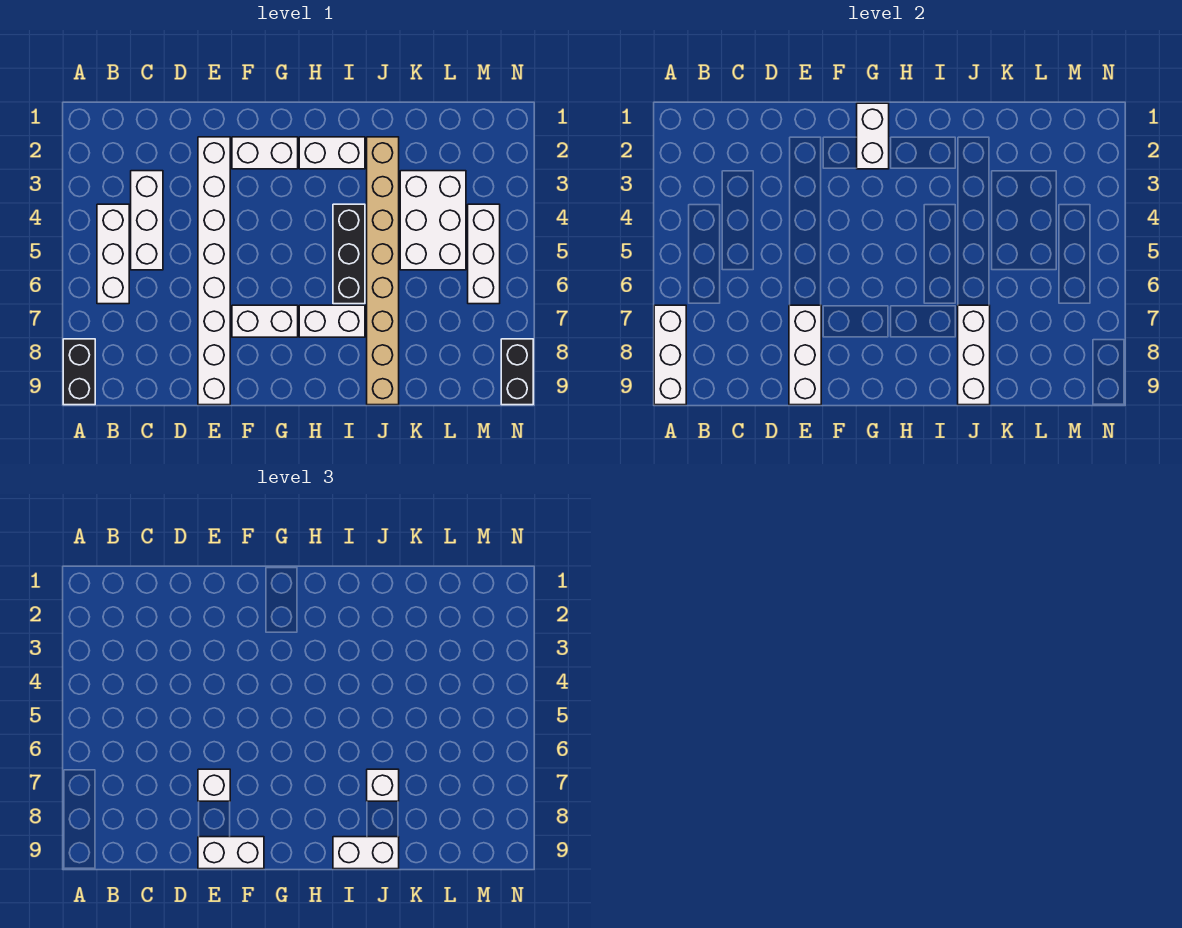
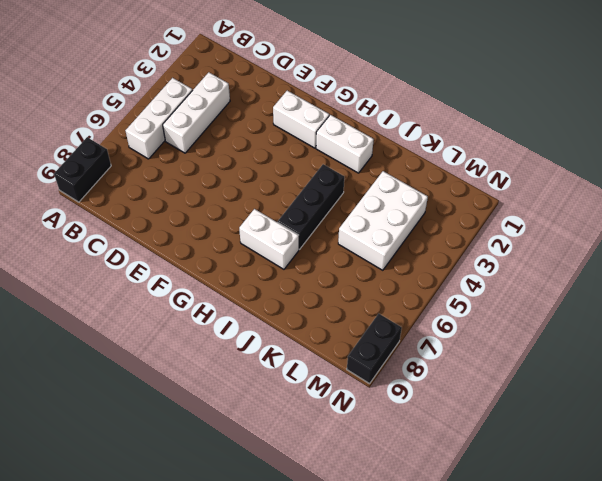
none -> white 1x8 brick [198,137,230,405]
none -> white 1x2 brick [232,305,298,337]
none -> tan 1x8 brick [367,137,399,405]

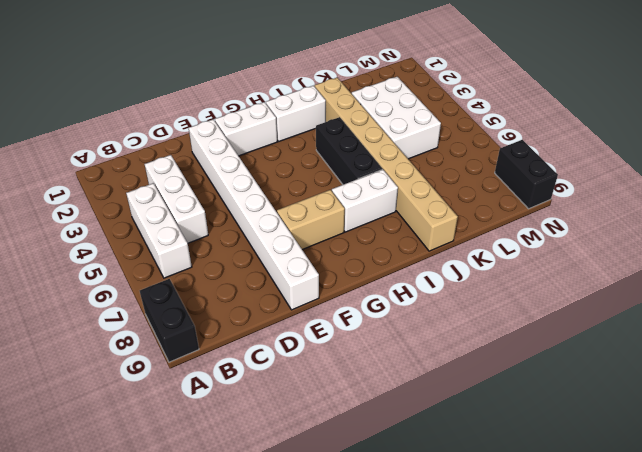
tan 1x2 brick [277,190,345,250] -> white 1x2 brick [232,305,298,337]
none -> white 1x3 brick [468,204,500,304]
none -> white 1x3 brick [654,305,686,405]
none -> white 1x3 brick [789,305,821,405]

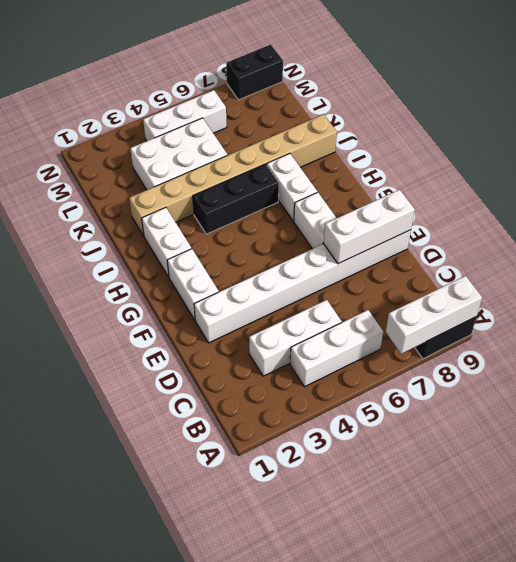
none -> white 1x2 brick [857,103,889,169]
none -> white 1x3 brick [958,305,990,405]
none -> white 1x1 brick [198,769,230,801]

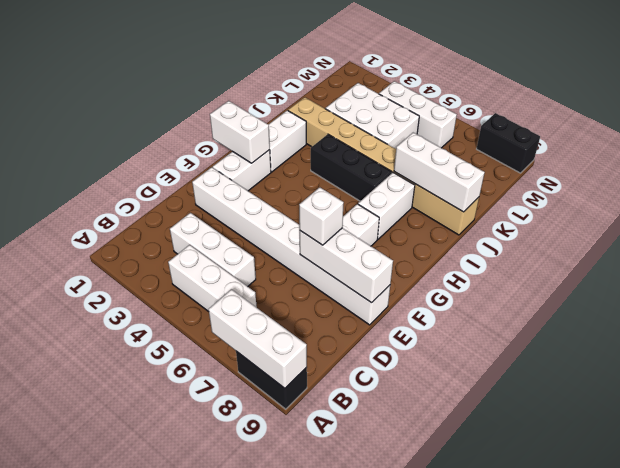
none -> white 1x2 brick [198,837,264,869]
none -> white 1x2 brick [333,837,399,869]
none -> white 1x1 brick [367,769,399,801]

